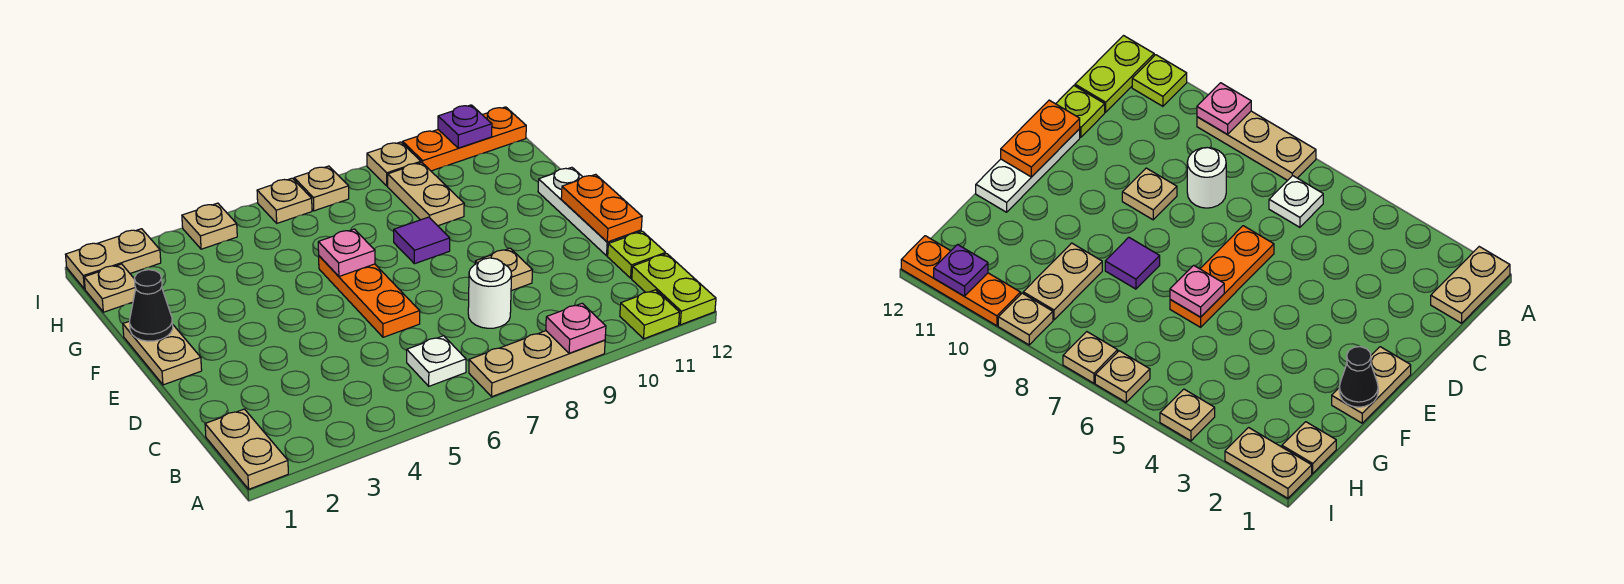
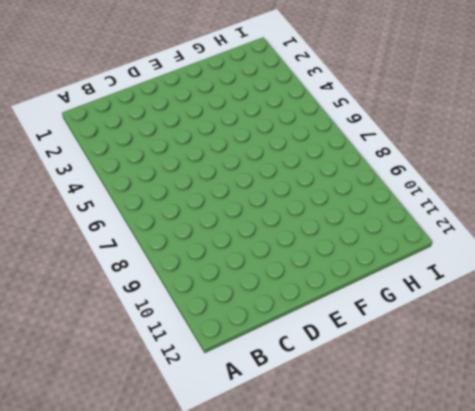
none -> tan 1x2 plate [205,409,288,489]
none -> tan 1x3 plate [469,331,605,397]
none -> lime 1x1 plate [620,290,680,339]

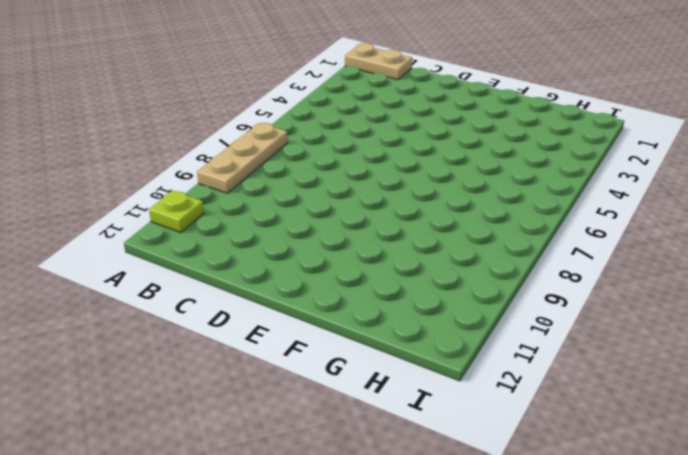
none -> lime 1x2 plate [632,254,716,325]
none -> white 1x1 plate [407,336,466,386]
none -> white 1x1 round brick [468,258,512,328]

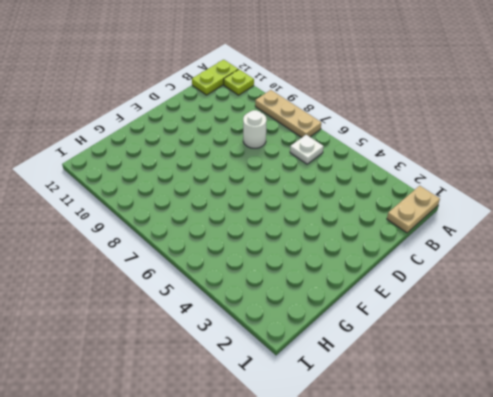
none -> lime 1x1 plate [608,231,666,278]
none -> orange 1x3 plate [319,256,420,337]
none -> tan 1x1 plate [475,248,532,291]

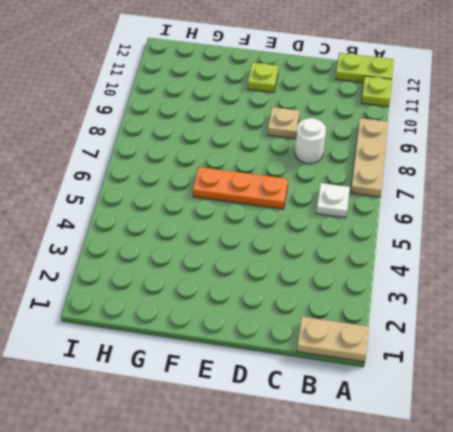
lime 1x1 plate [248,63,278,93] -> lime 1x1 plate moved to [608,231,666,278]
none -> white 1x3 plate [538,167,641,256]
none -> tan 1x2 plate [123,321,202,385]
none -> purple 1x1 tile [394,217,450,264]

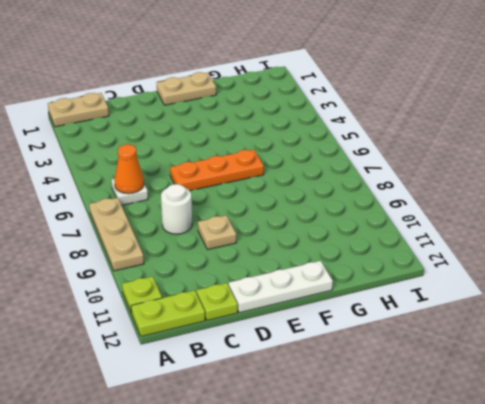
orange 1x1 cone [114,144,144,194] -> none
none -> purple 1x1 tile [394,217,450,264]
none -> tan 1x2 plate [388,162,464,226]
none -> tan 1x1 plate [84,264,136,312]

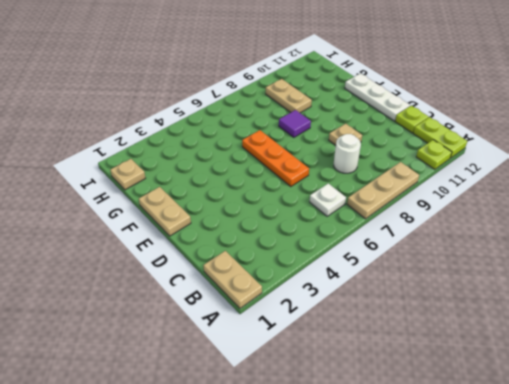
none -> tan 1x2 plate [66,229,161,289]
none -> tan 1x1 plate [182,203,237,249]
none -> tan 1x1 plate [257,178,312,223]

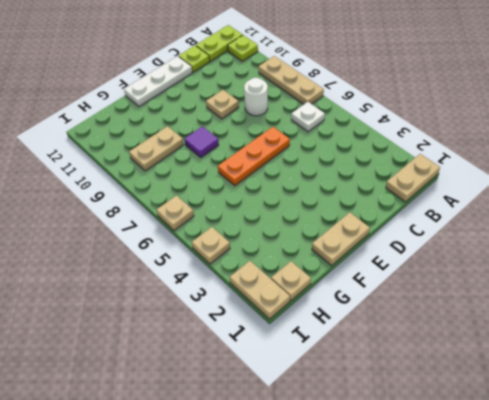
none -> tan 1x1 plate [294,166,349,211]
none -> tan 1x1 plate [367,142,421,186]
none -> orange 1x3 plate [403,107,526,171]

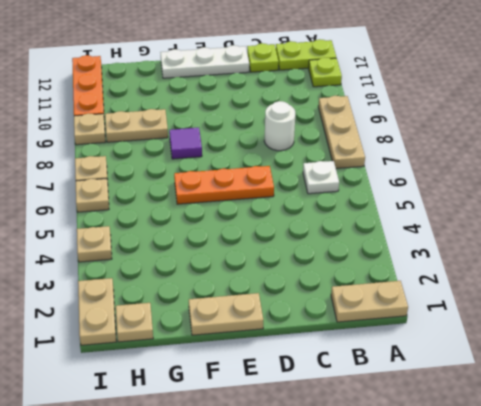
none -> tan 1x1 plate [475,248,532,291]
none -> pink 1x1 plate [546,303,606,353]
none -> orange 1x2 plate [561,174,642,242]

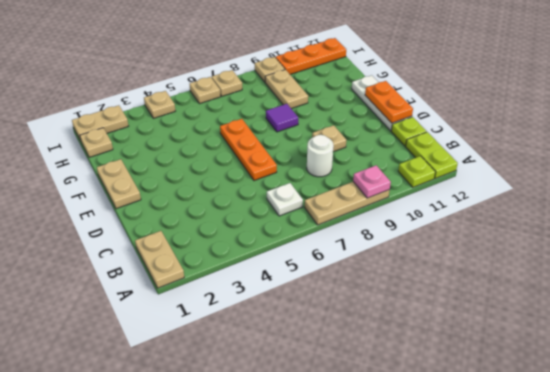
none -> black 1x1 cone [130,270,173,341]
none -> pink 1x1 plate [318,229,375,276]
none -> purple 1x1 plate [438,105,492,148]

